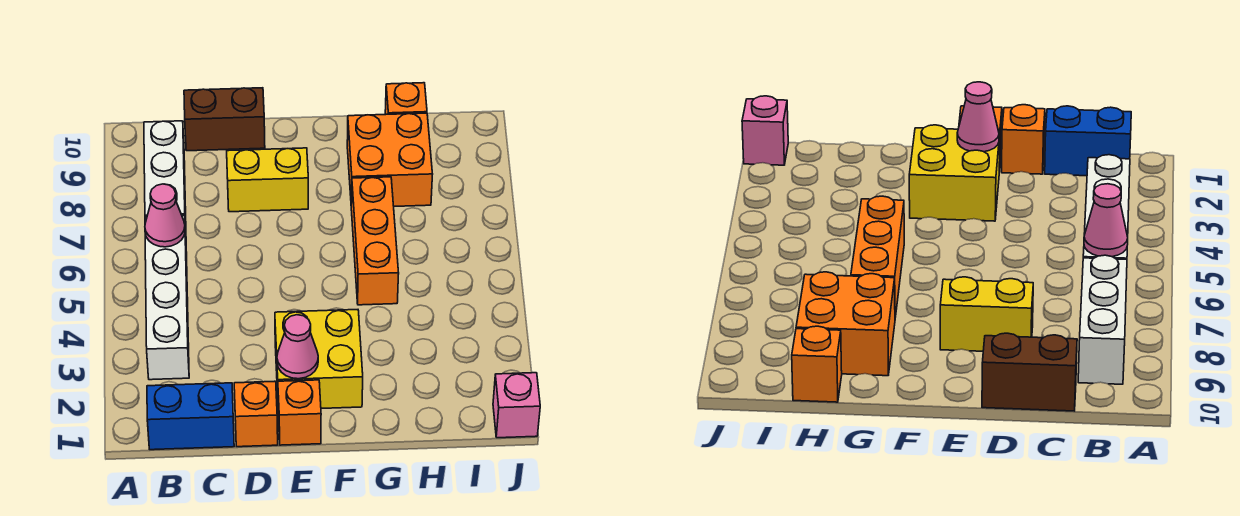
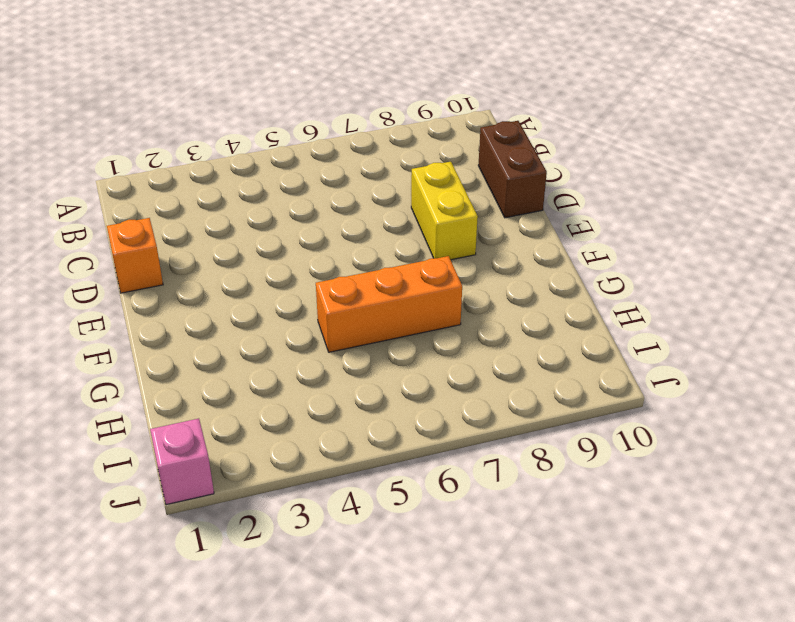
none -> blue 1x2 brick [147,383,234,450]
none -> white 1x4 brick [145,216,189,380]
none -> white 1x3 brick [144,121,186,228]

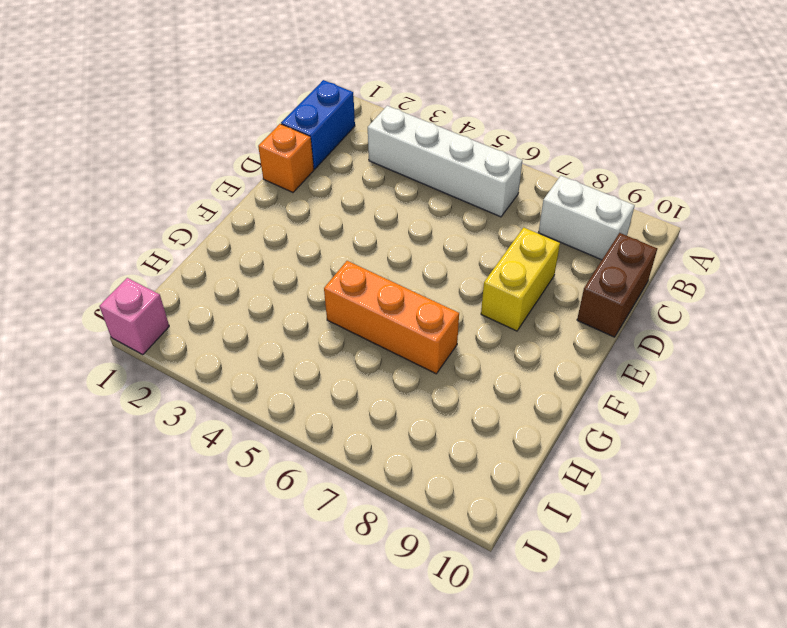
white 1x2 brick [538,176,635,260] -> white 1x3 brick [144,121,186,228]
none -> orange 1x1 brick [278,380,321,445]
none -> yellow 2x2 brick [275,310,363,409]
none -> orange 2x2 brick [347,113,433,206]

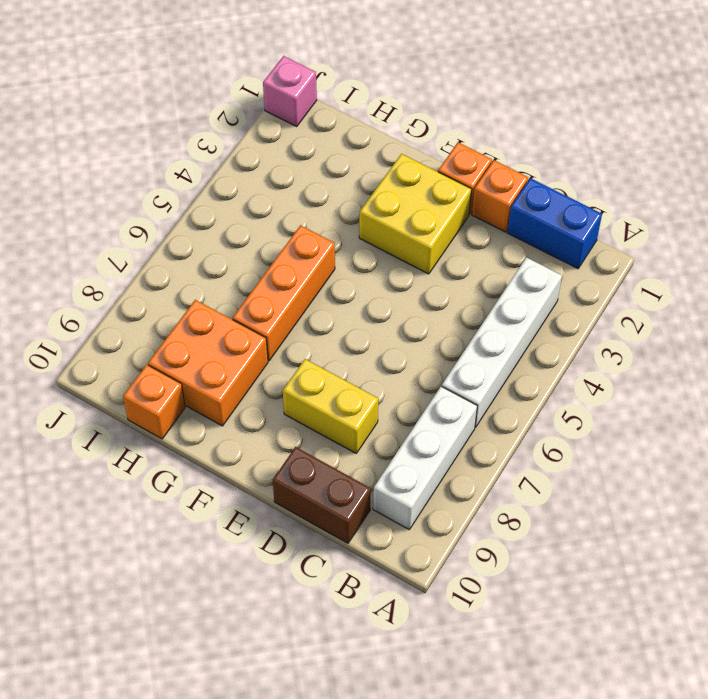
none -> pink 1x1 cone [145,184,185,247]
none -> pink 1x1 cone [277,315,318,379]

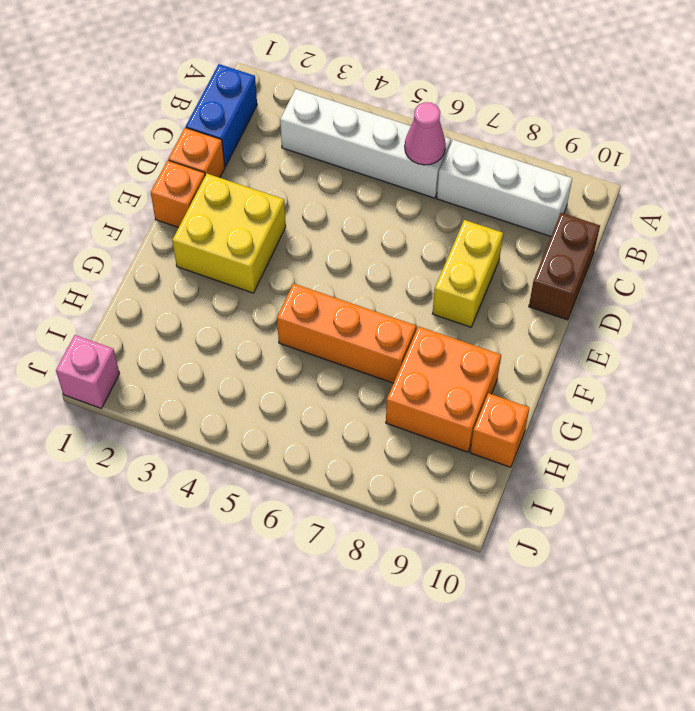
none -> pink 1x1 cone [277,315,318,379]

